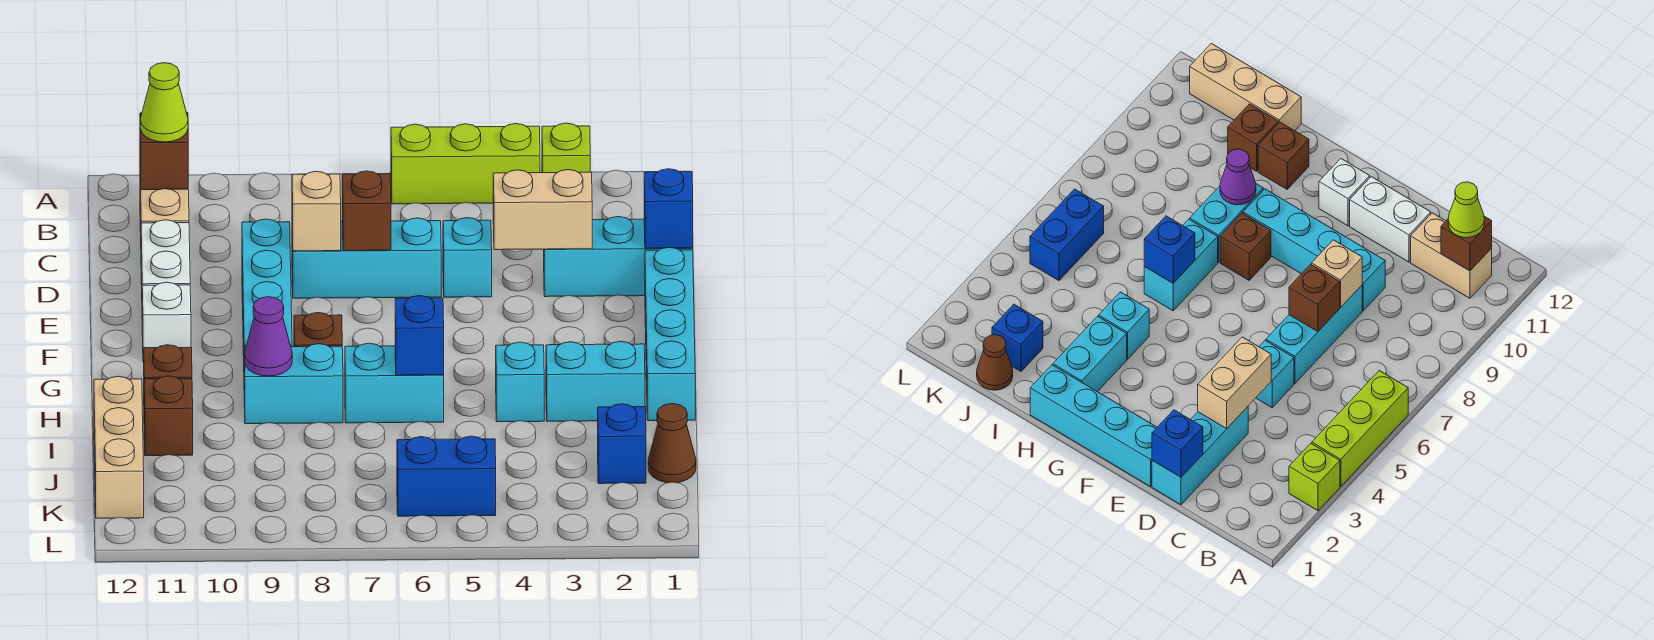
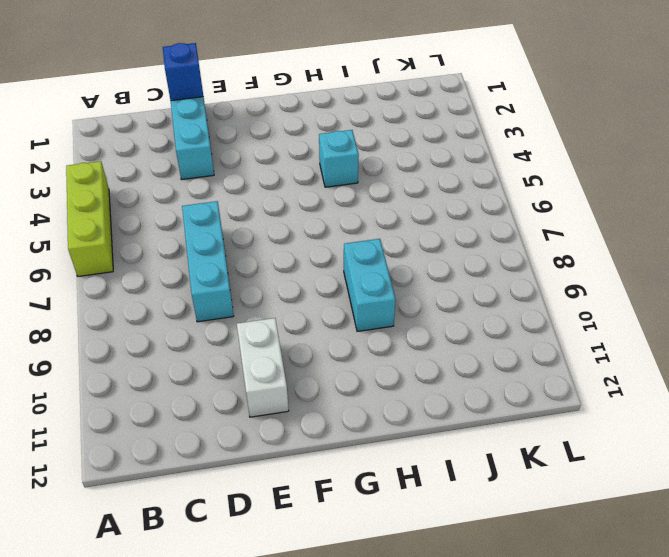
white 1x2 brick [237,318,289,417] -> white 1x2 brick turned to [141,220,190,285]
none -> lime 1x1 brick [542,123,590,173]
none -> tan 1x2 brick [140,185,189,232]
none -> cyan 1x1 brick [443,218,492,297]

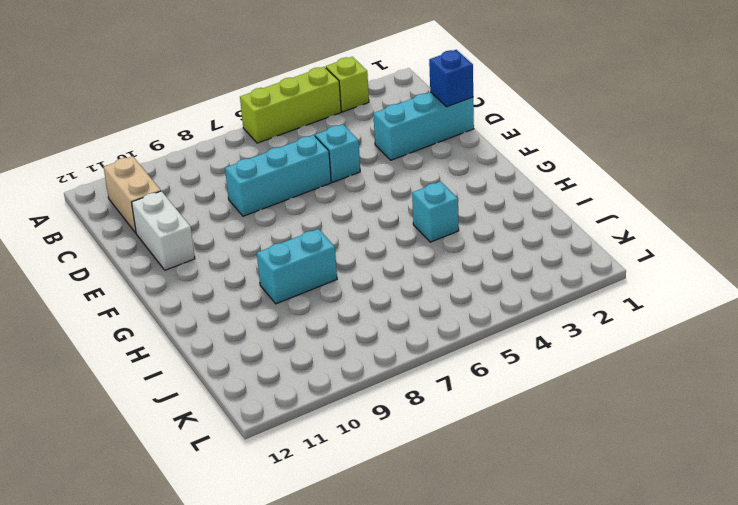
none -> cyan 1x4 brick [242,219,292,355]
none -> cyan 1x4 brick [645,247,695,421]
none -> white 1x1 brick [142,282,191,362]

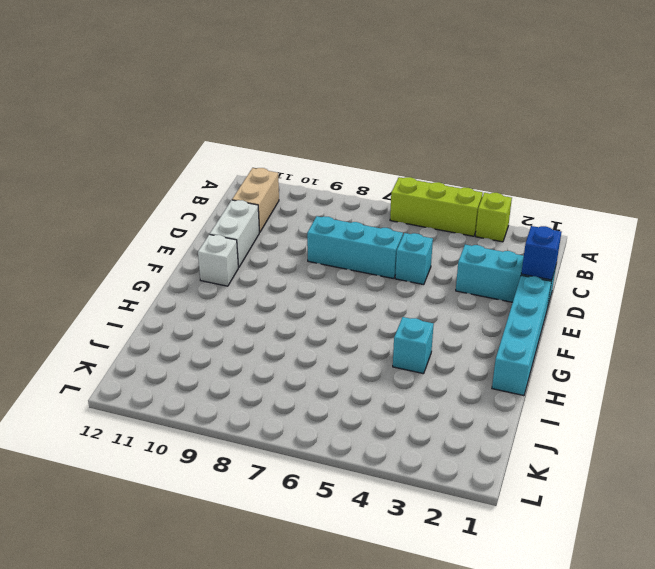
none -> cyan 1x4 brick [242,219,292,355]
none -> brown 1x1 brick [294,313,342,347]
none -> cyan 1x2 brick [546,341,645,421]

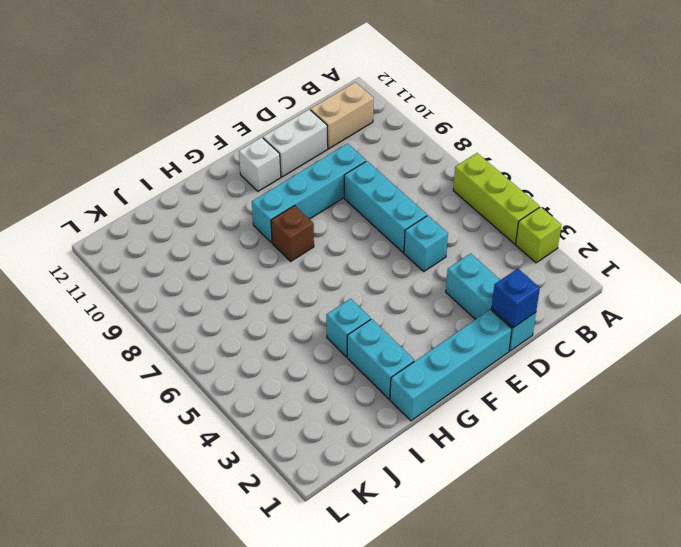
none -> cyan 1x2 brick [345,343,444,423]
none -> cyan 1x2 brick [244,344,343,424]
none -> brown 1x1 brick [144,345,192,379]

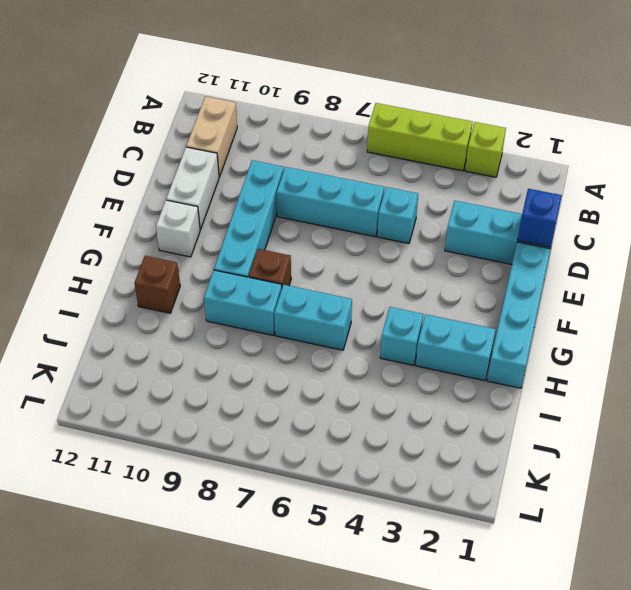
none -> brown 1x1 brick [144,376,193,456]
none -> tan 1x3 brick [94,376,144,518]
none -> brown 1x1 cone [648,404,696,483]

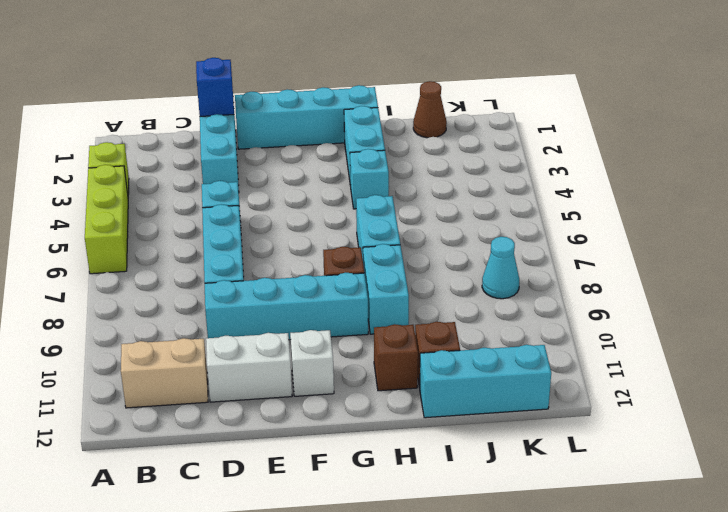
cyan 1x3 brick [420,345,551,418] -> tan 1x3 brick [94,376,144,518]
cyan 1x1 cone [482,237,519,299] -> none
none -> blue 1x1 brick [598,404,646,484]
none -> blue 1x2 brick [397,436,496,516]
none -> brown 1x1 brick [140,113,188,190]

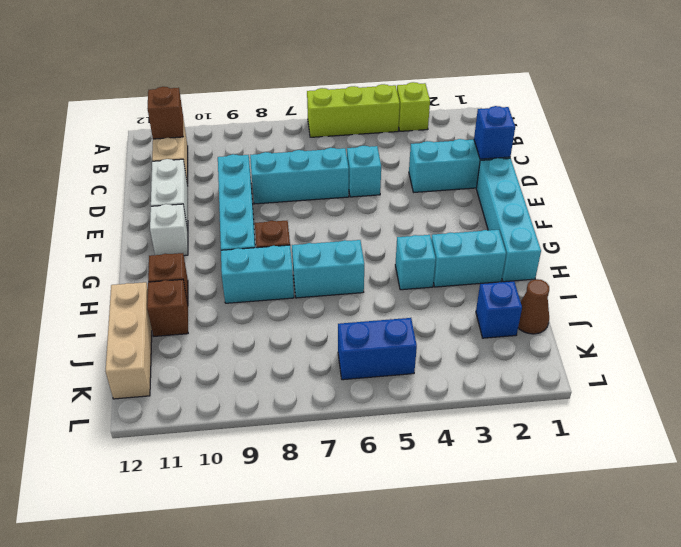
none -> tan 1x2 brick [493,170,592,250]
none -> brown 1x1 brick [342,171,391,251]
none -> tan 1x1 brick [292,171,341,251]

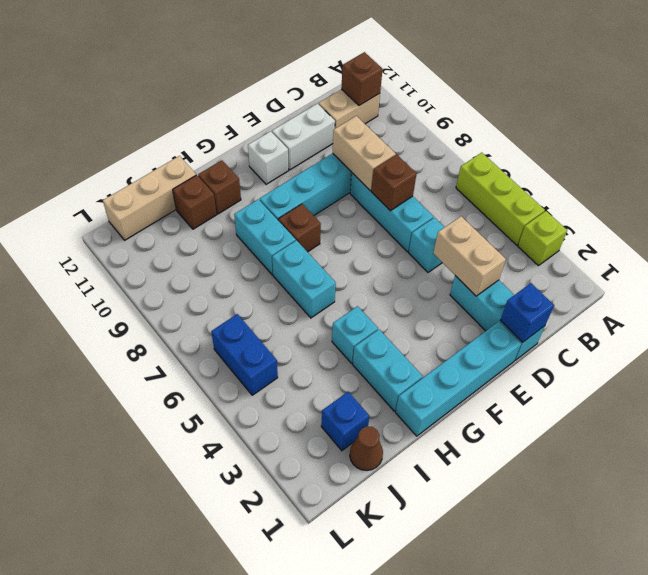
tan 1x2 brick [333,116,396,191] -> tan 1x1 brick [292,171,341,251]
none -> blue 1x1 brick [395,296,444,375]
none -> purple 1x1 cone [244,297,292,376]
none -> lime 1x1 cone [140,63,188,142]

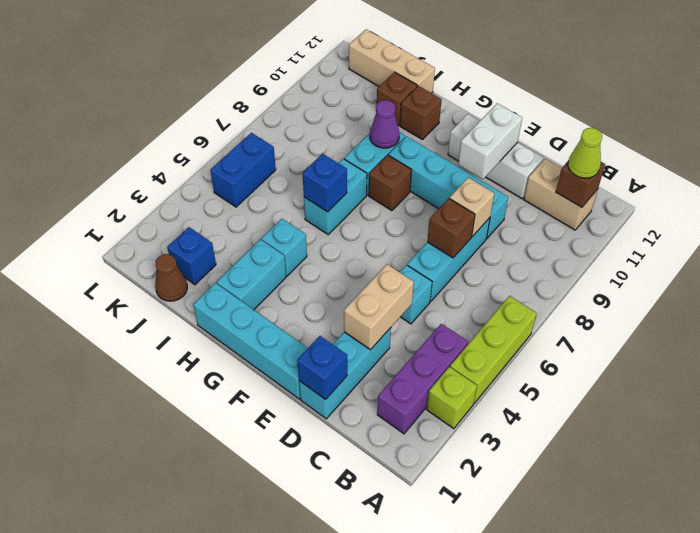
purple 1x3 brick [377,324,468,434] -> none
white 1x2 brick [458,103,522,180] -> none

